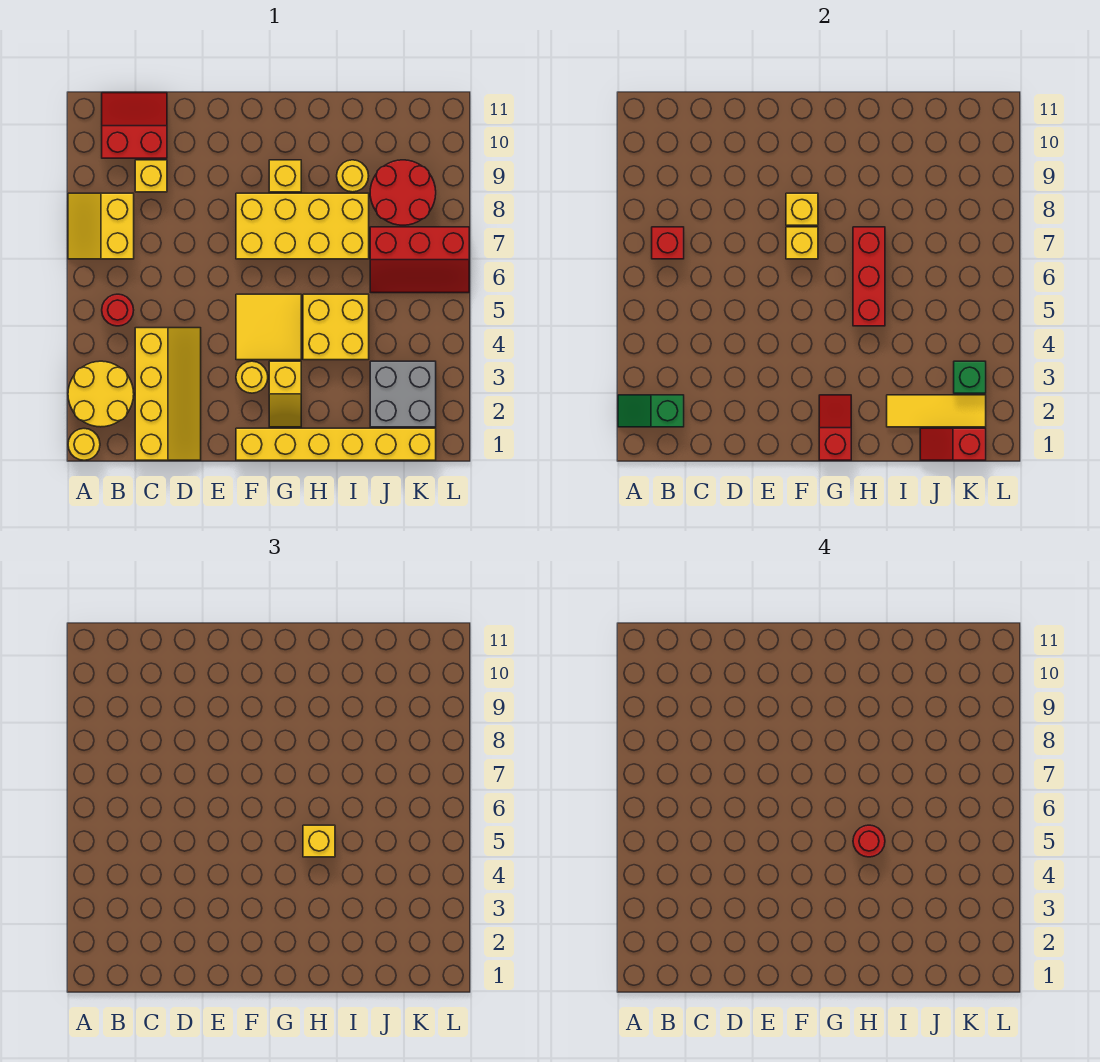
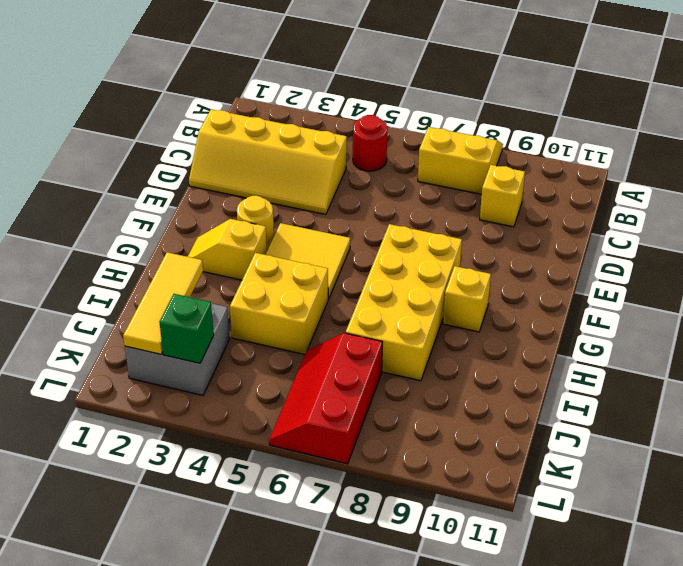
none -> yellow 1x1 round brick [68,429,100,460]
none -> yellow 2x2 round brick [68,361,134,427]
none -> red 2x2 slope [102,93,167,158]

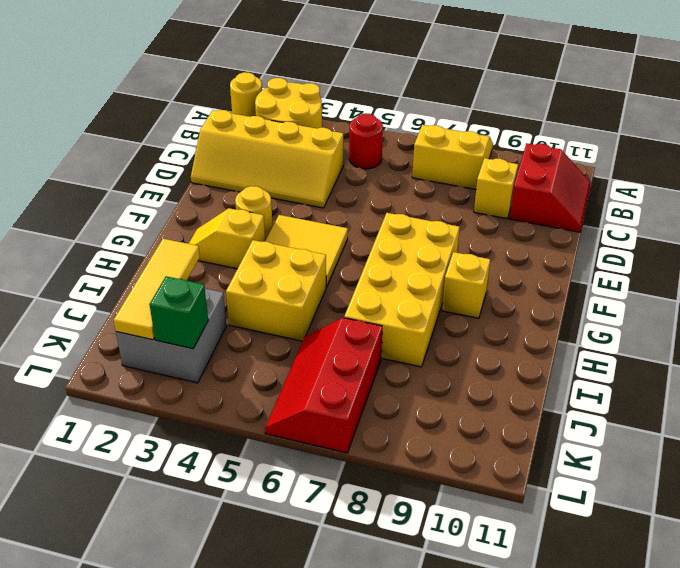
none -> yellow 1x6 brick [236,428,436,460]
none -> yellow 1x1 round brick [337,160,368,192]
none -> red 2x2 round brick [370,160,436,225]

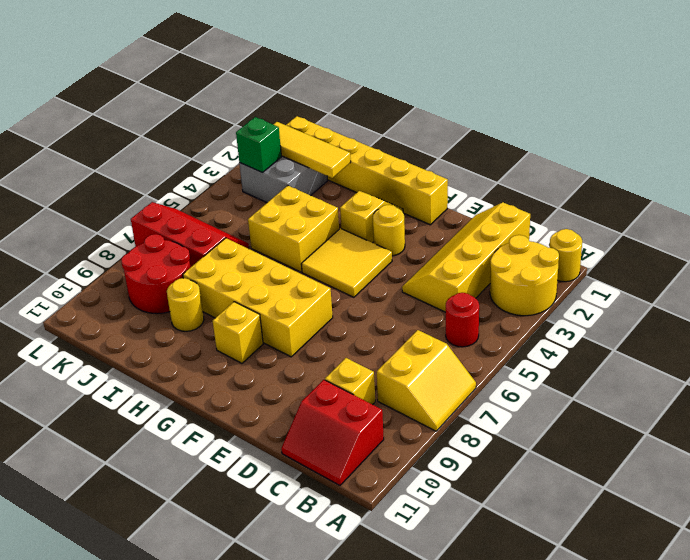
none -> green 1x2 slope [618,395,684,427]
none -> red 1x1 brick [652,227,684,259]
none -> yellow 1x1 brick [786,227,818,259]

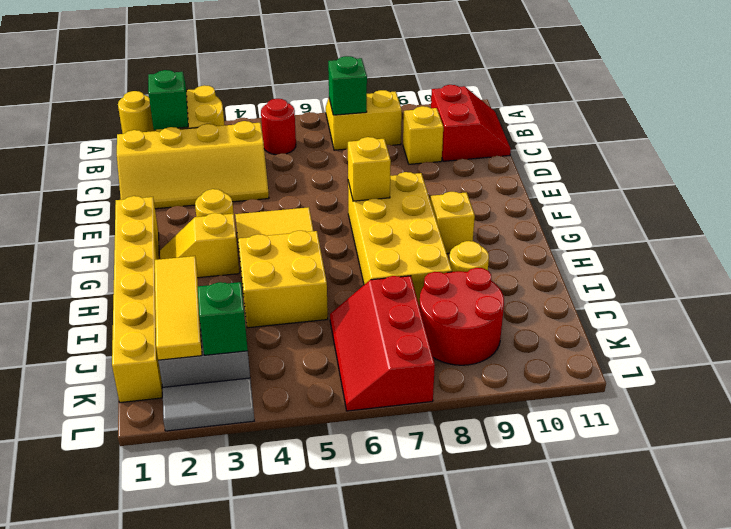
green 1x1 brick [328,56,367,115] -> red 1x1 brick [652,227,684,259]
grey 1x2 tile [163,378,254,431] -> none
none -> yellow 1x1 brick [786,193,818,225]
none -> red 1x2 slope [819,395,851,460]
none -> red 1x3 brick [853,227,885,326]

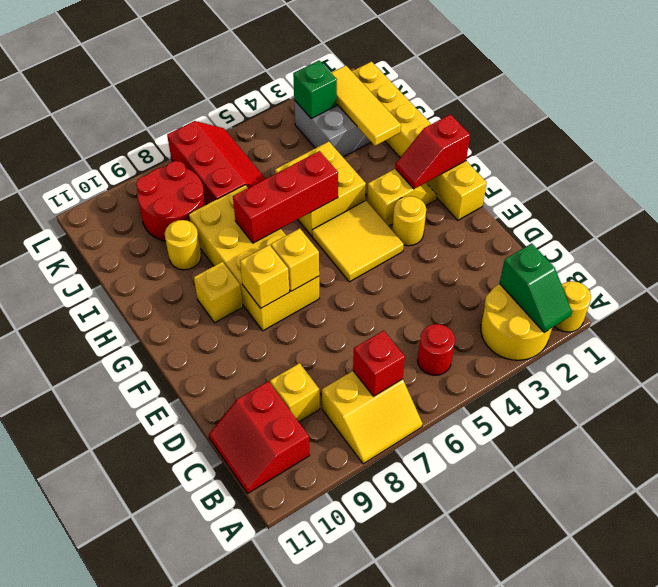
none -> yellow 2x4 slope [135,328,201,460]
none -> red 1x2 slope [920,428,986,460]
none -> yellow 1x1 brick [303,825,335,857]

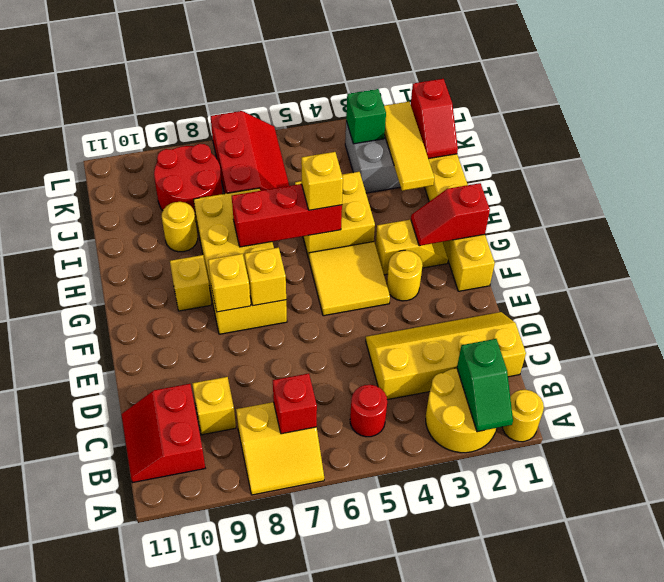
none -> red 1x1 round brick [853,825,885,857]

